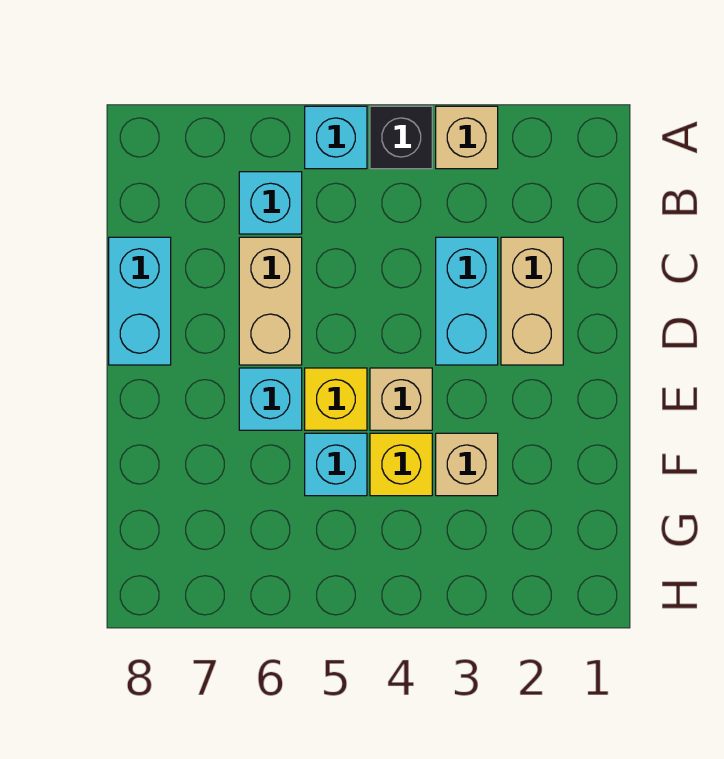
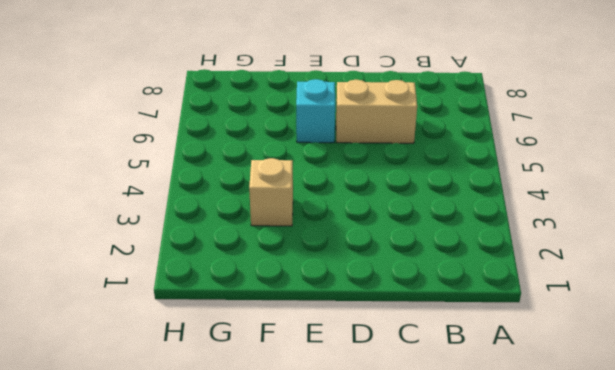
none -> tan 1x1 brick [436,106,498,169]
none -> black 1x1 brick [370,106,432,169]
none -> cyan 1x1 brick [305,106,367,169]

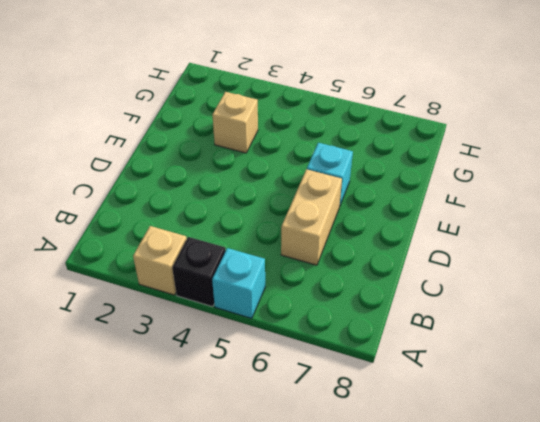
none -> cyan 1x1 brick [239,172,302,234]
none -> tan 1x2 brick [501,237,563,365]
none -> cyan 1x2 brick [436,237,498,365]

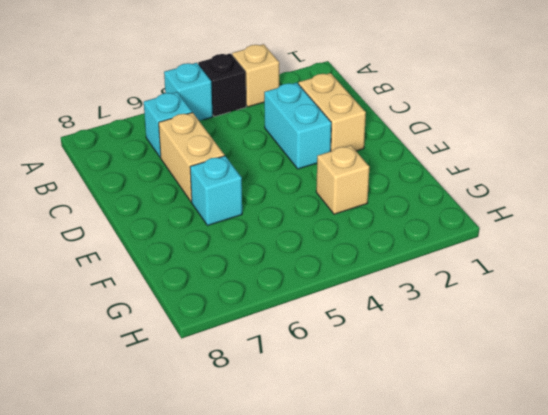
none -> cyan 1x2 brick [109,237,171,365]
none -> tan 1x1 brick [370,368,432,430]
none -> yellow 1x1 brick [305,368,367,430]

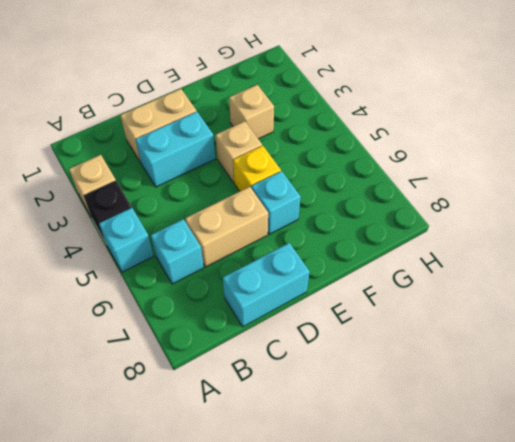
none -> yellow 1x1 brick [370,433,432,496]
none -> cyan 1x1 brick [305,433,367,496]

